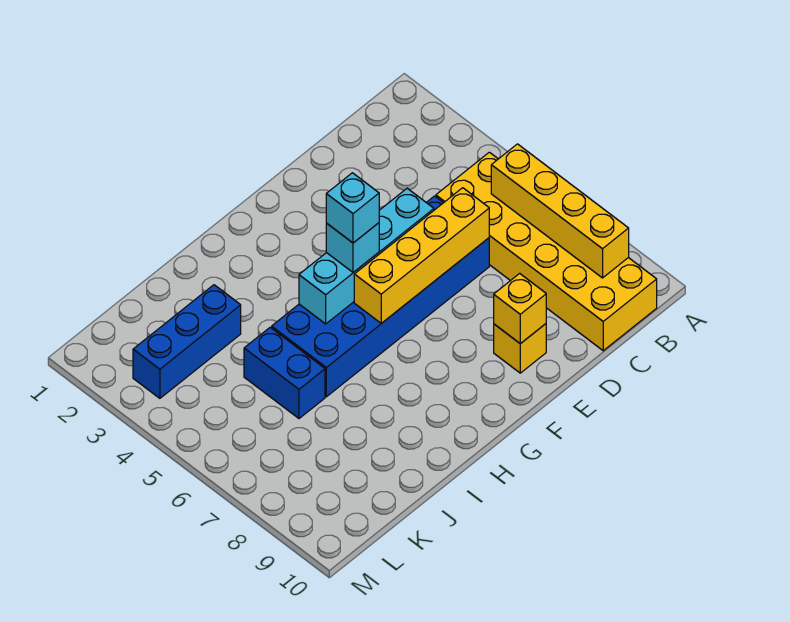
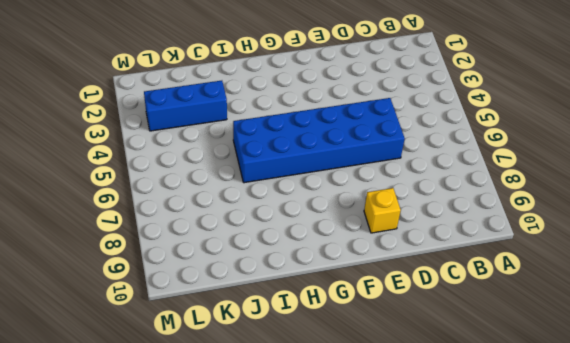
none -> yellow 2x6 brick [436,152,657,351]
none -> blue 1x2 brick [244,327,325,418]

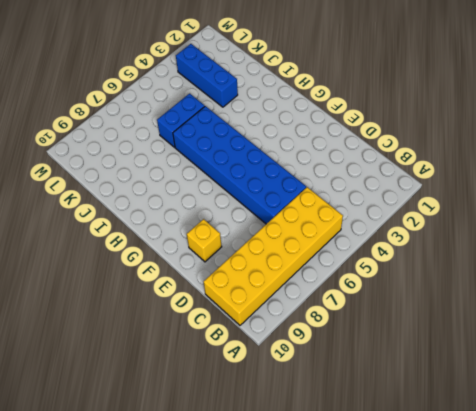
none -> yellow 1x4 brick [491,144,629,278]
none -> yellow 1x4 brick [354,188,489,323]

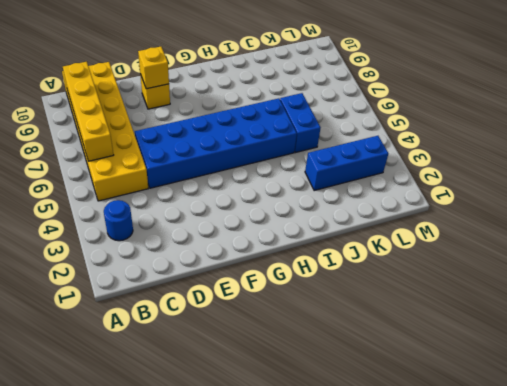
blue 1x1 round brick [104,200,133,241] -> none
none -> yellow 1x4 brick [354,188,489,323]
none -> cyan 1x4 brick [299,188,434,324]

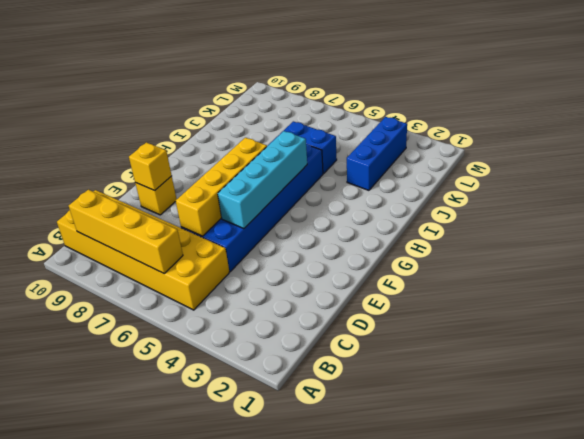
none -> cyan 1x1 brick [326,223,379,272]
none -> cyan 1x1 brick [326,173,379,243]

